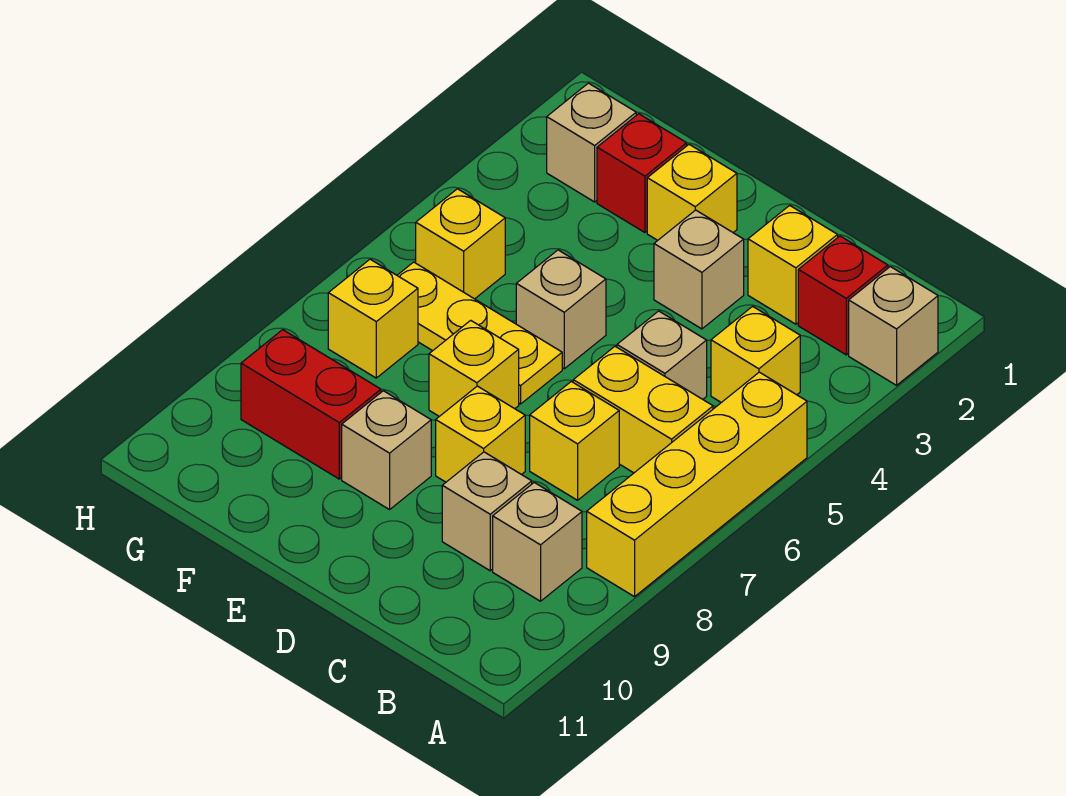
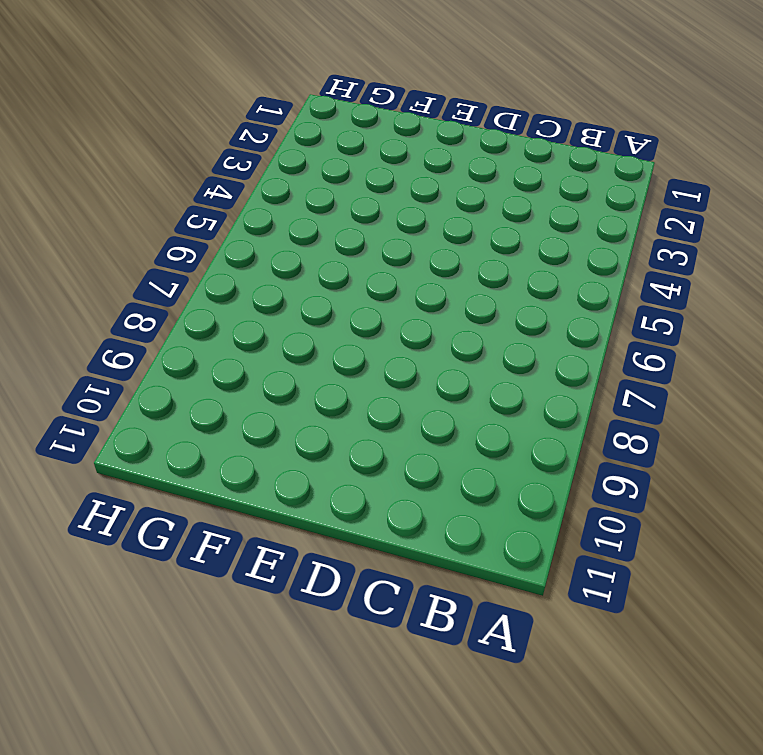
none -> tan 1x1 brick [849,267,938,385]
none -> yellow 1x4 brick [587,372,807,597]
none -> red 1x1 brick [798,236,888,355]

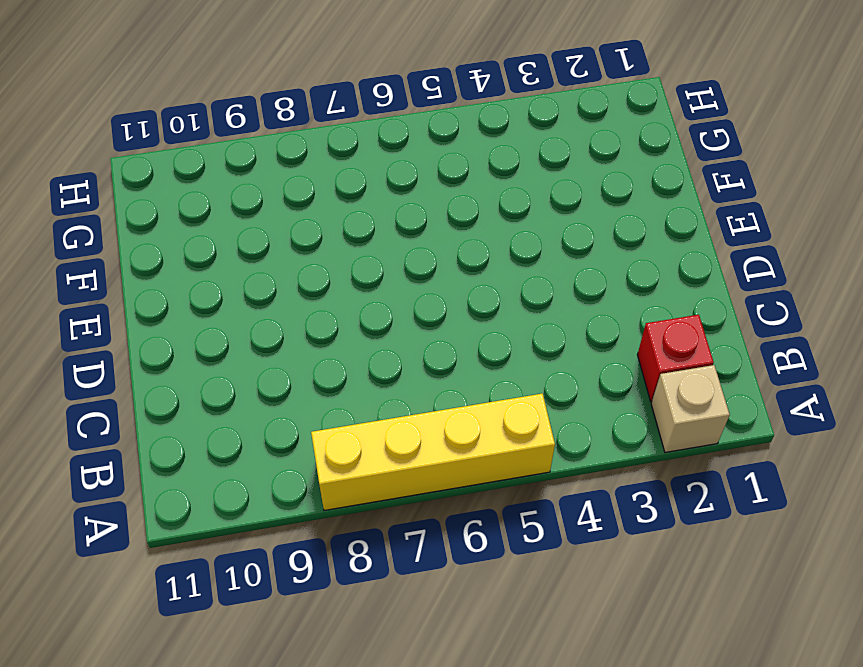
none -> yellow 1x1 brick [711,306,800,403]
none -> yellow 1x2 brick [573,347,713,473]
none -> tan 1x1 brick [493,483,582,601]

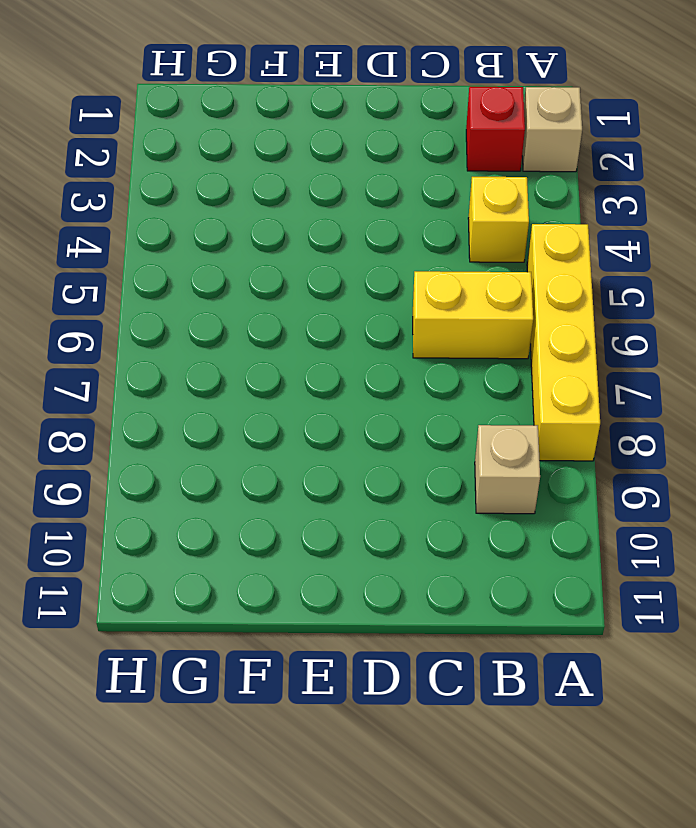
none -> yellow 1x1 brick [748,205,838,324]
none -> tan 1x1 brick [617,311,707,399]
none -> yellow 1x1 brick [530,382,619,500]

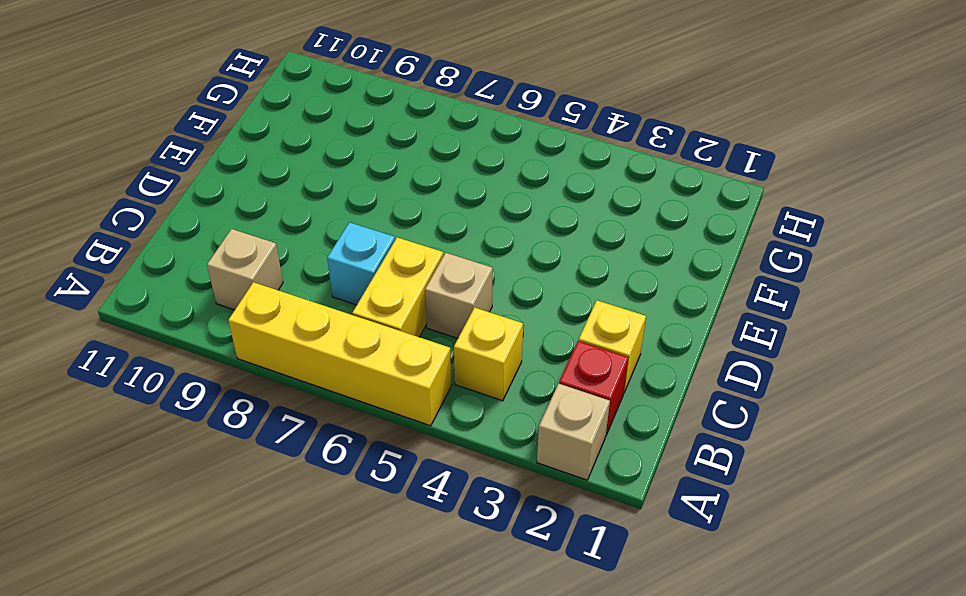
cyan 1x1 brick [327,222,395,305] -> yellow 1x1 brick [530,382,619,500]
none -> tan 1x1 brick [442,452,532,571]
none -> tan 1x1 brick [654,210,744,329]
none -> yellow 1x1 brick [436,386,525,482]

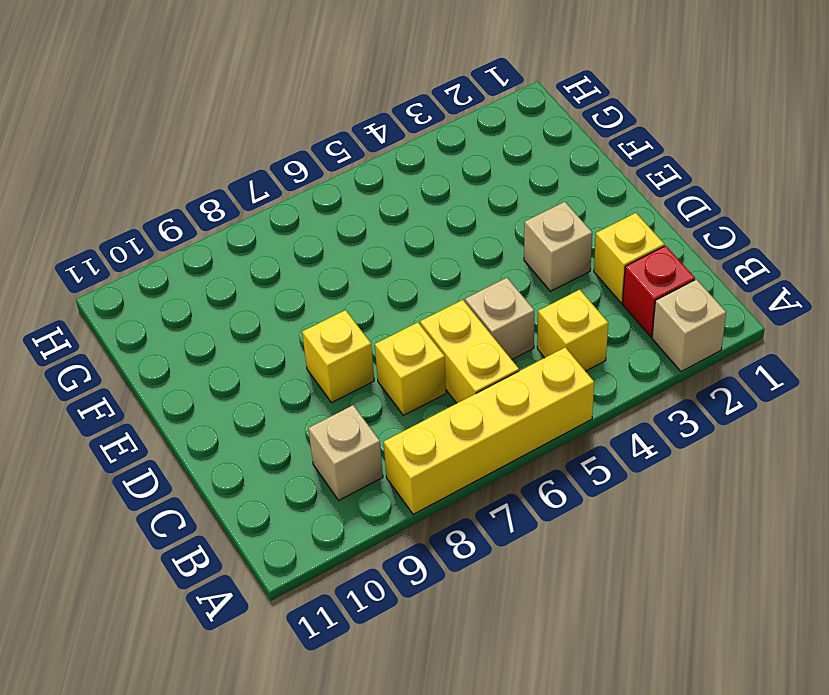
none -> tan 1x1 brick [442,452,532,571]
none -> yellow 1x1 brick [647,145,737,240]
none -> tan 1x1 brick [516,250,606,369]

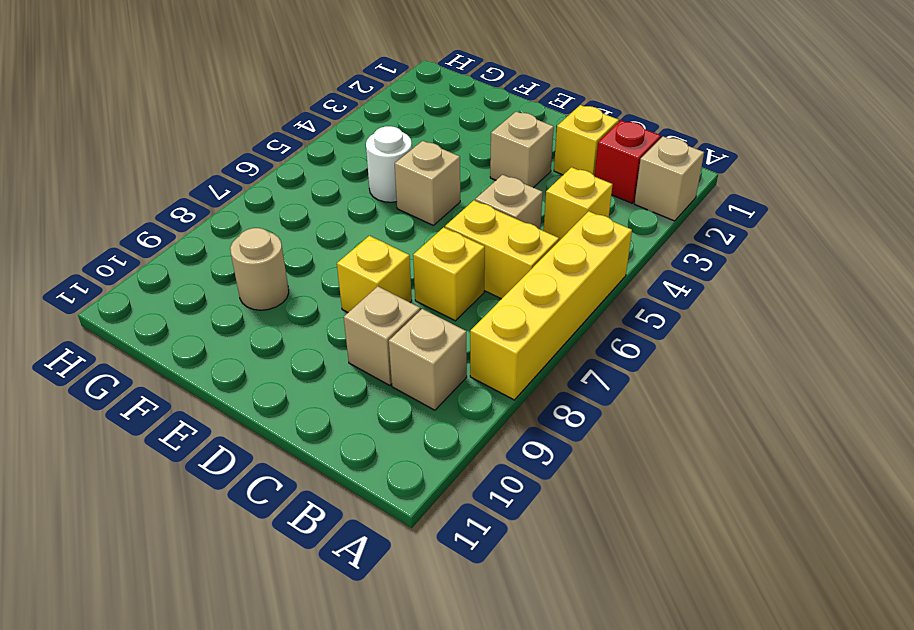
white 1x1 round brick [366,126,412,202] -> none
tan 1x1 round brick [230,228,289,310] -> red 1x2 brick [241,330,381,479]
none -> yellow 1x1 brick [647,145,737,240]
none -> yellow 1x3 plate [397,262,562,404]
none -> yellow 1x1 brick [429,320,519,416]

